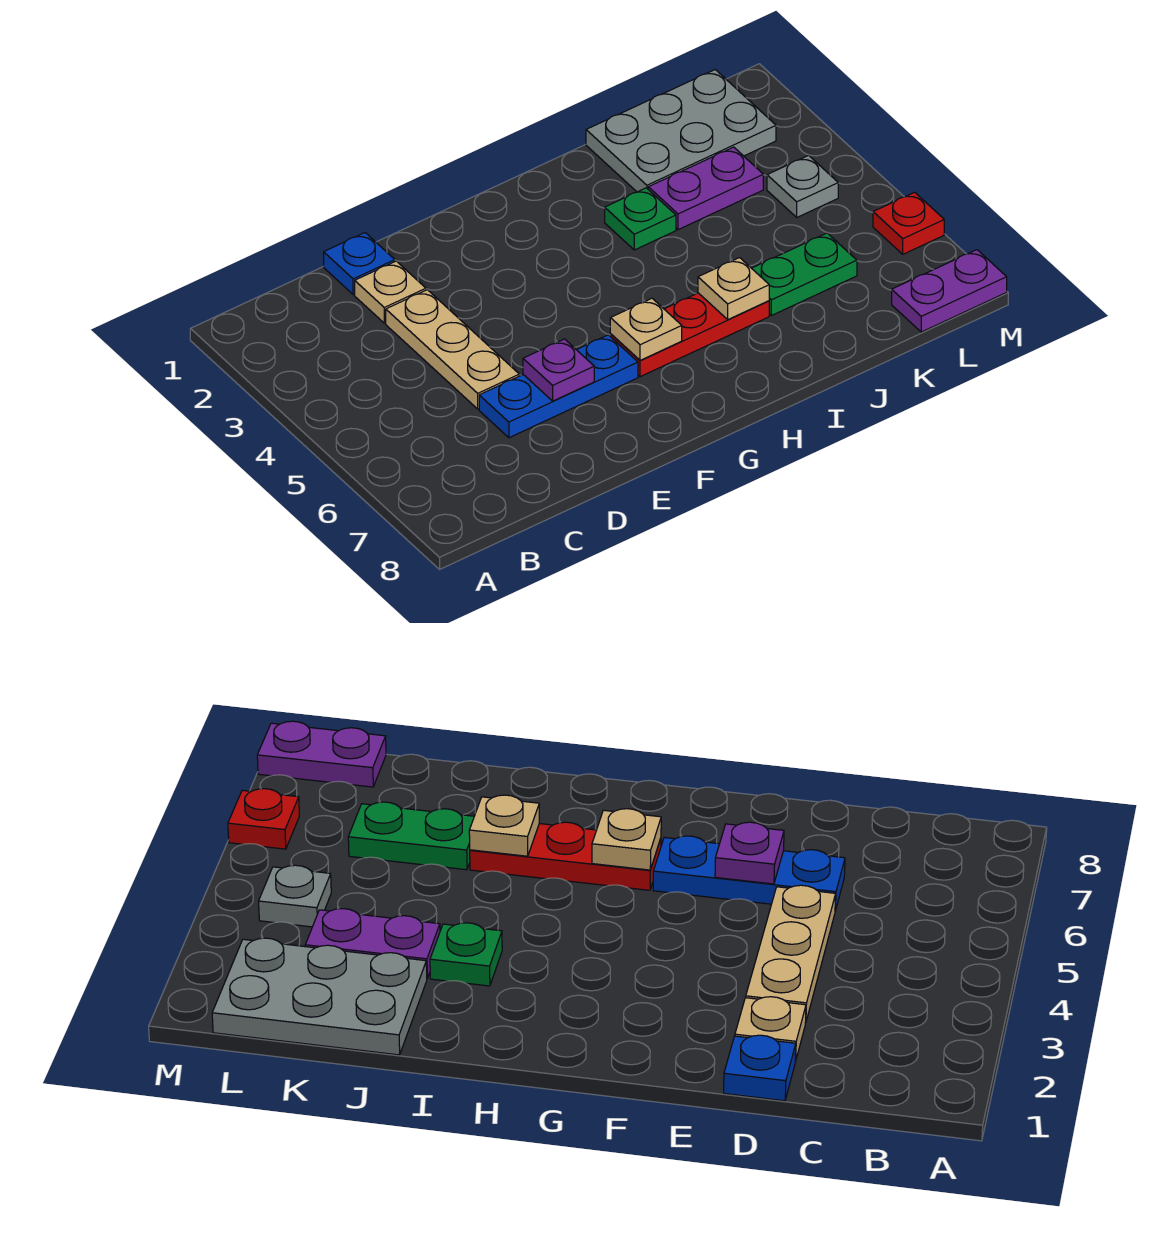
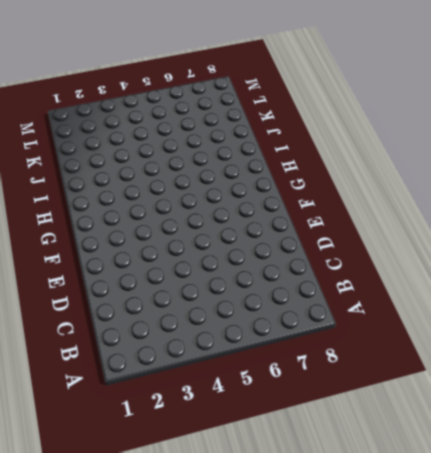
none -> blue 1x1 plate [324,233,395,295]
none -> tan 1x1 plate [355,261,426,323]
none -> tan 1x3 plate [386,290,519,409]

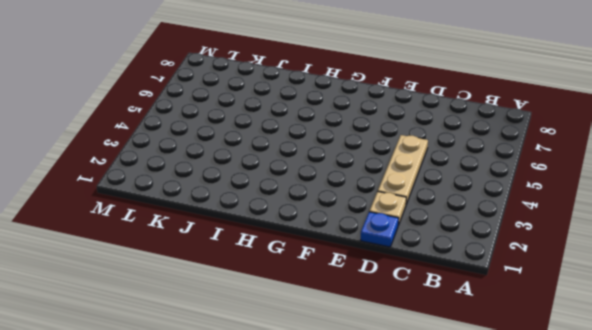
none -> blue 1x3 plate [479,335,638,438]
none -> red 1x3 plate [610,293,769,377]
none -> green 1x1 plate [605,188,676,250]

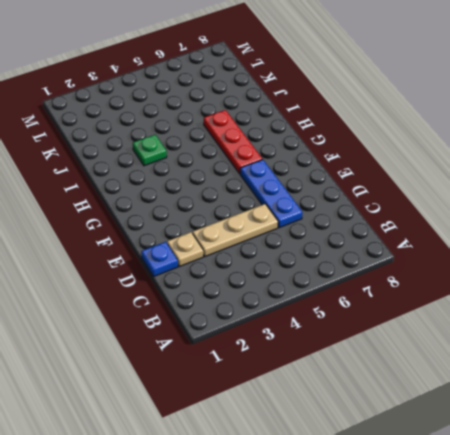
none -> grey 2x3 plate [586,70,776,192]
none -> purple 1x2 plate [648,147,763,230]
none -> green 1x2 plate [752,233,857,316]

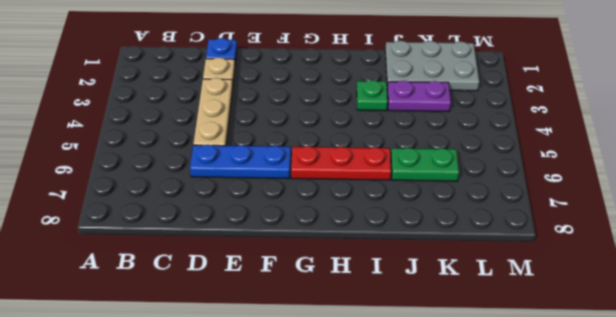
none -> grey 1x1 plate [767,155,838,217]
none -> purple 1x2 plate [892,250,1007,332]
none -> red 1x1 plate [873,192,944,254]

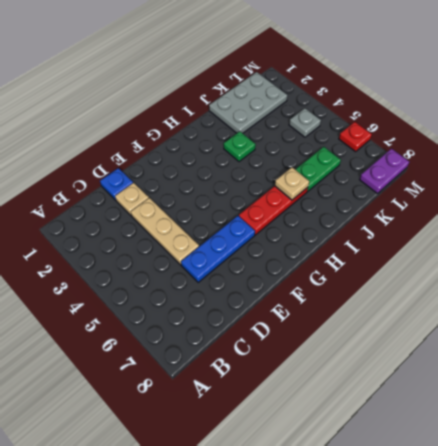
none -> purple 1x2 plate [648,147,763,230]
none -> purple 1x1 plate [523,339,594,401]
none -> tan 1x1 plate [610,298,682,360]

